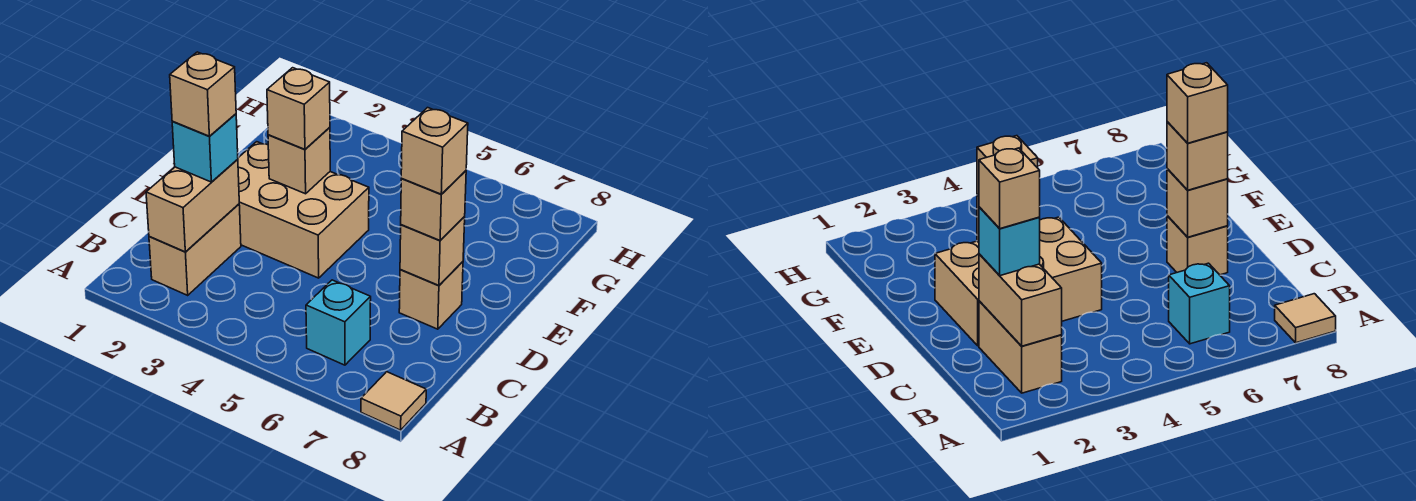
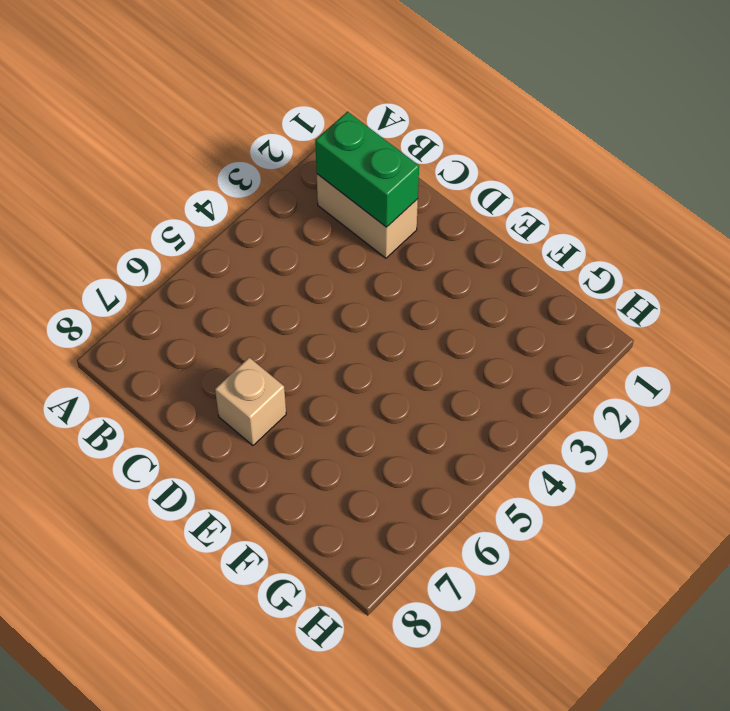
green 1x2 brick [315,112,419,227] -> tan 1x2 brick [146,159,239,252]
none -> tan 1x1 tile [361,372,426,430]
none -> cyan 1x1 brick [306,280,371,365]
none -> tan 2x3 brick [238,142,369,278]

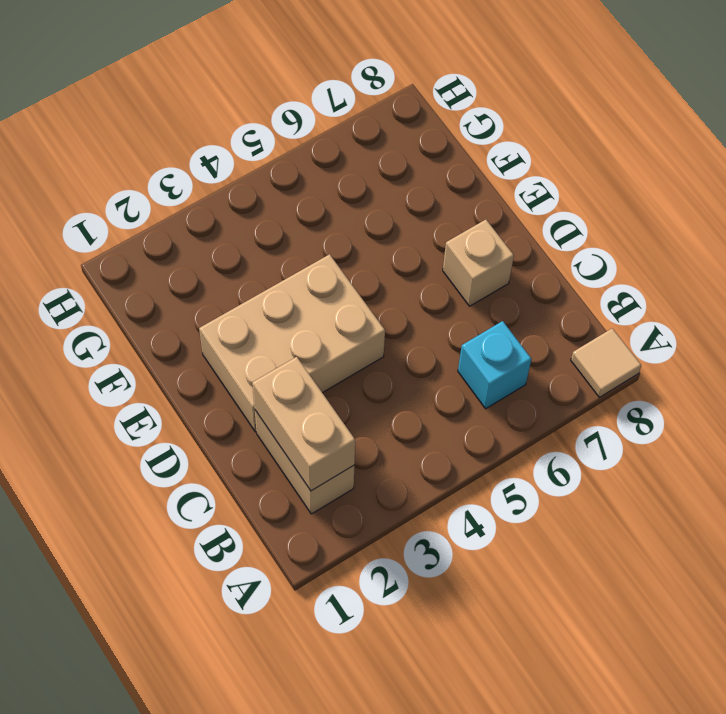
none -> tan 1x1 brick [400,217,465,285]
none -> tan 1x1 brick [268,127,330,194]
none -> cyan 1x1 brick [172,114,238,182]

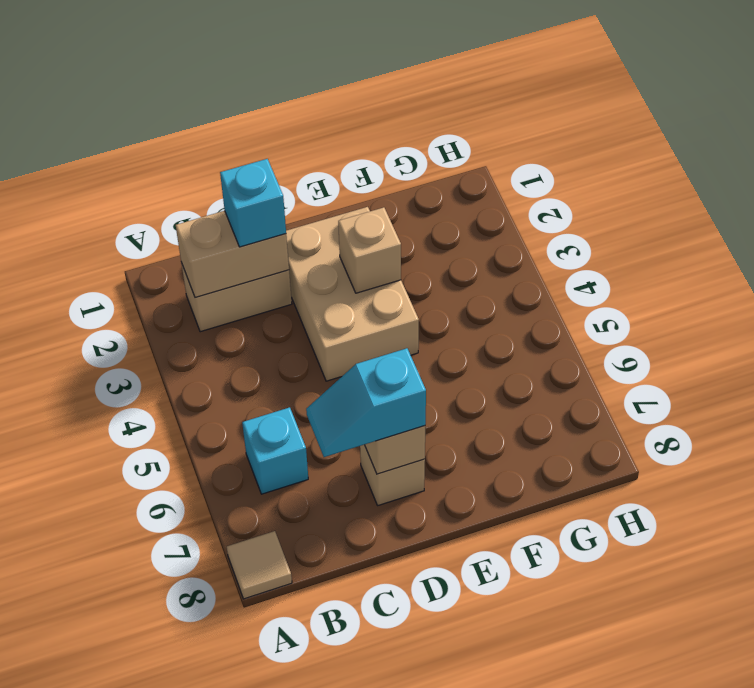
cyan 1x2 slope [306,348,426,457] -> tan 1x1 brick [401,171,466,240]
none -> tan 1x1 brick [267,68,330,149]
none -> tan 1x1 brick [170,52,236,136]
none -> tan 1x1 brick [401,108,468,194]

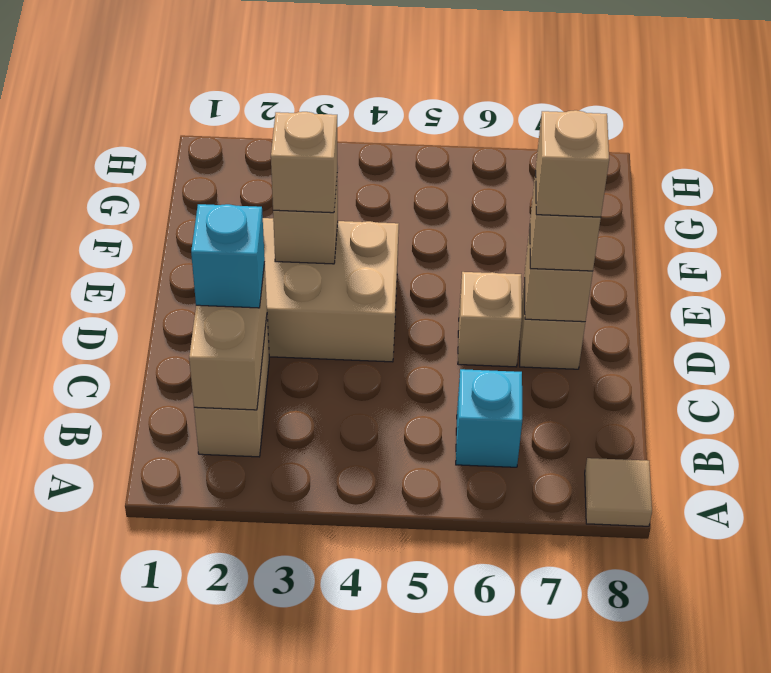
tan 1x1 brick [458,272,522,367] -> tan 1x1 brick moved to [170,52,236,136]

